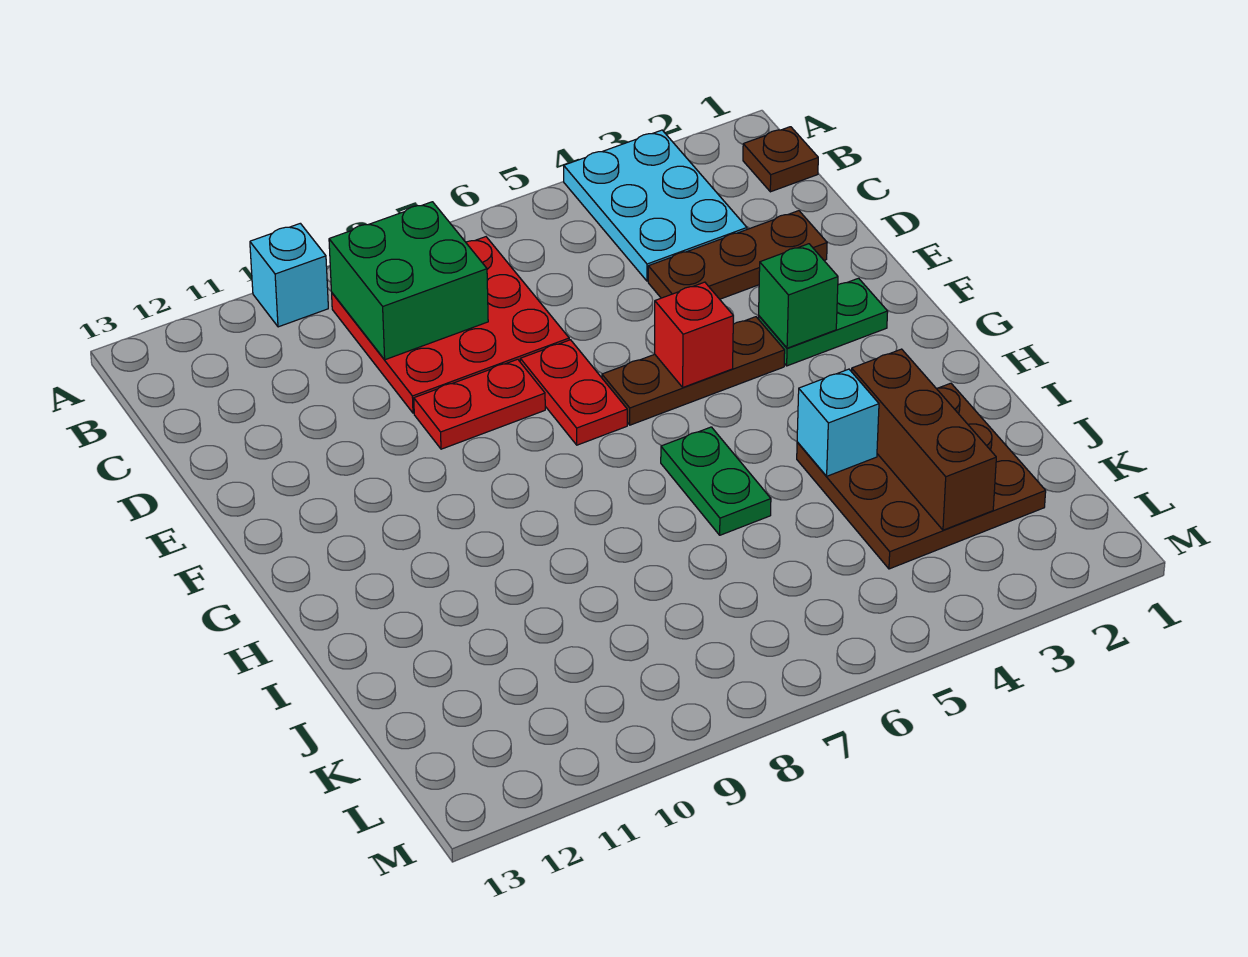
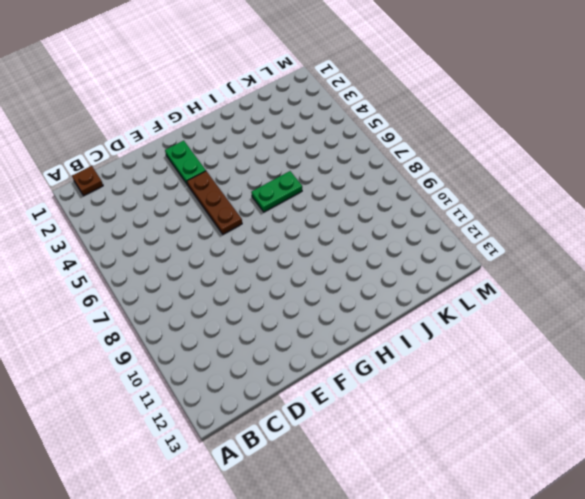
none -> cyan 2x3 plate [564,130,747,281]
none -> cyan 1x1 brick [250,223,328,327]
none -> red 3x3 plate [332,237,569,413]

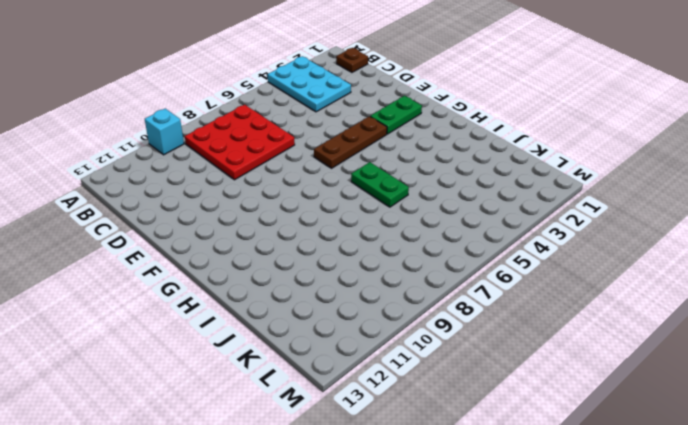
none -> brown 1x3 plate [648,211,827,299]
none -> red 1x2 plate [520,340,627,445]
none -> red 1x2 plate [414,359,545,449]

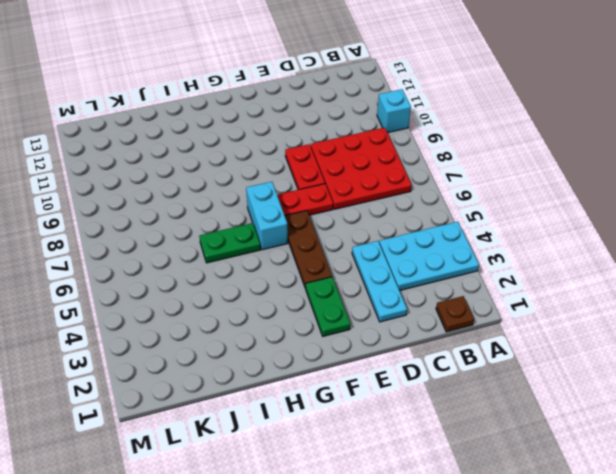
cyan 1x3 plate [352,241,407,322] -> brown 1x3 plate [648,211,827,299]
cyan 1x2 brick [246,182,288,250] -> none
none -> brown 3x3 plate [797,383,1046,569]
none -> green 2x2 brick [329,202,488,360]
none -> green 1x1 brick [759,244,838,348]

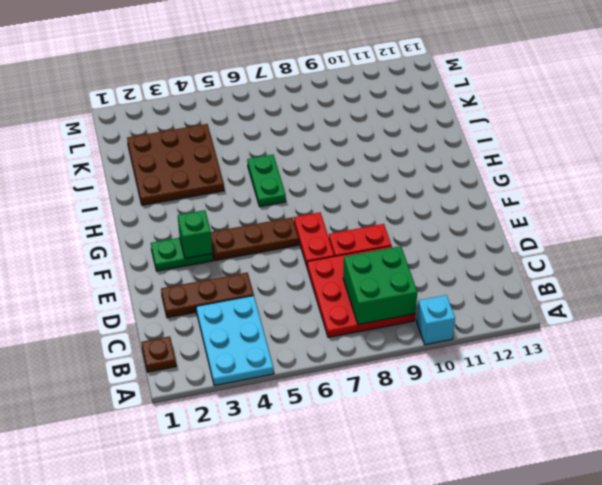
none -> red 1x1 brick [655,282,733,387]
none -> brown 1x3 brick [852,349,996,530]
none -> cyan 1x1 brick [797,369,879,476]

